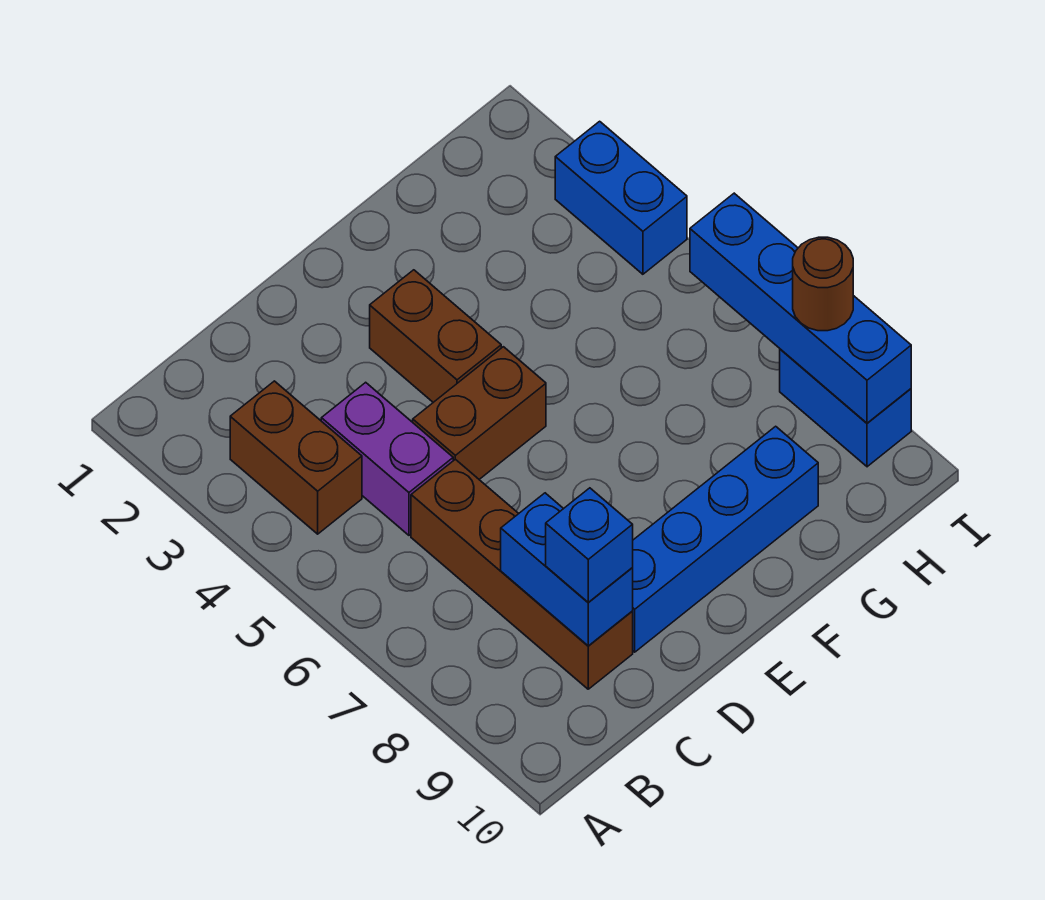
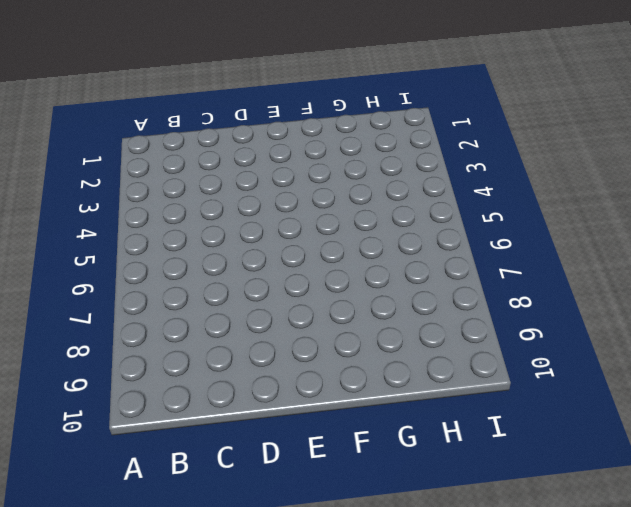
none -> brown 1x2 brick [230,381,362,534]
none -> purple 1x2 brick [321,382,453,535]
none -> brown 1x4 brick [411,459,633,689]

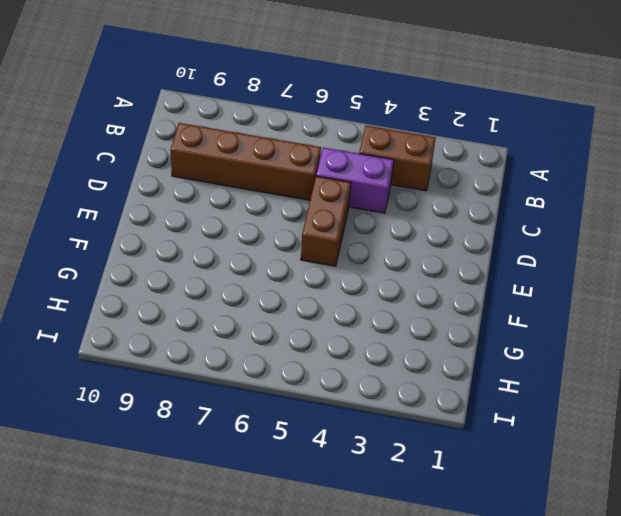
none -> blue 1x4 brick [632,426,818,652]
none -> brown 1x2 brick [370,270,501,402]
none -> blue 1x2 brick [555,121,687,274]

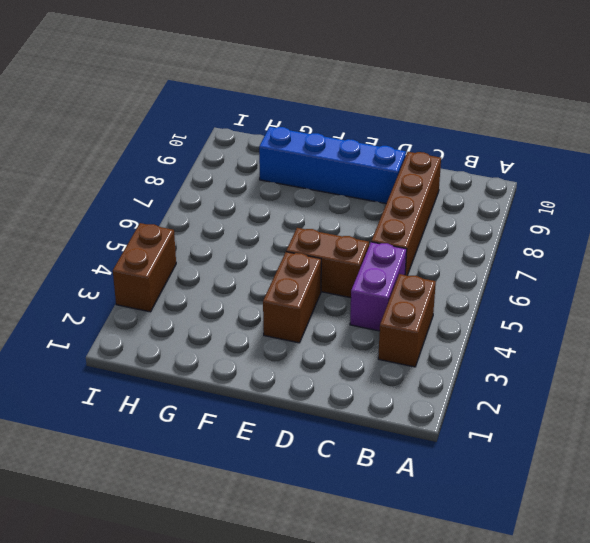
brown 1x2 brick [113,223,176,312] -> blue 1x2 brick [555,121,687,274]
none -> blue 1x2 brick [780,349,911,467]
none -> blue 1x2 brick [501,493,633,646]
none -> blue 1x4 brick [690,193,911,423]

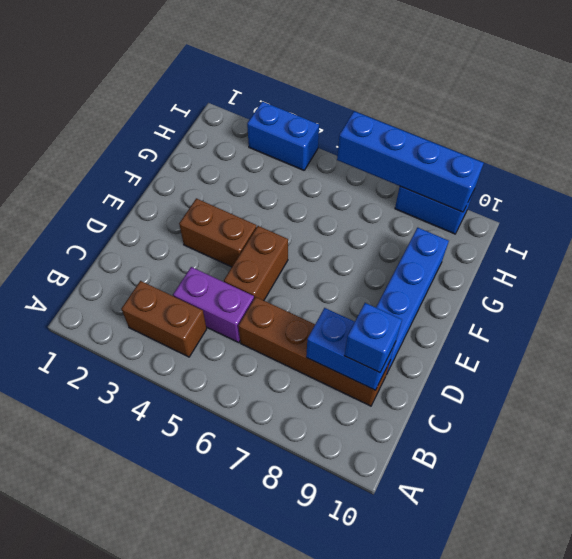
none -> brown 1x1 round brick [793,237,853,331]

